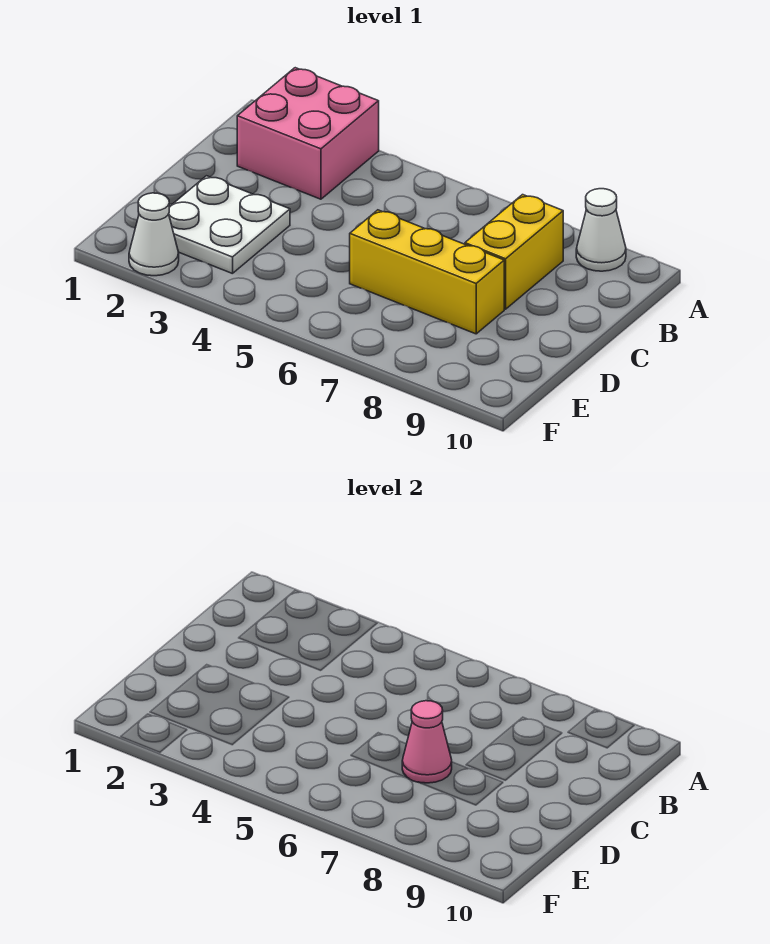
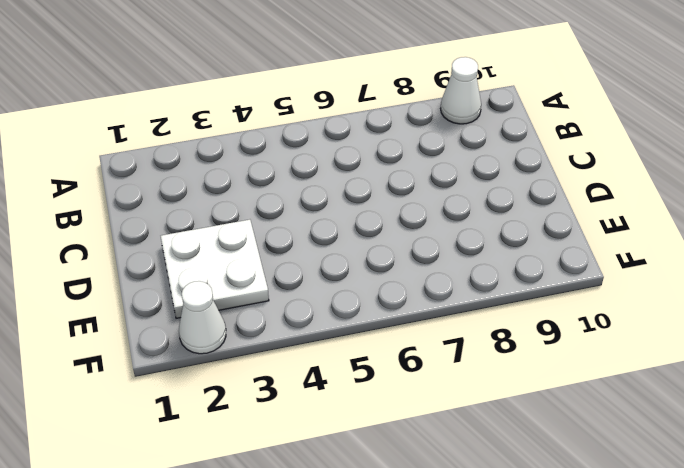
none -> pink 2x2 brick [237,68,379,199]
none -> yellow 1x2 brick [465,195,563,309]

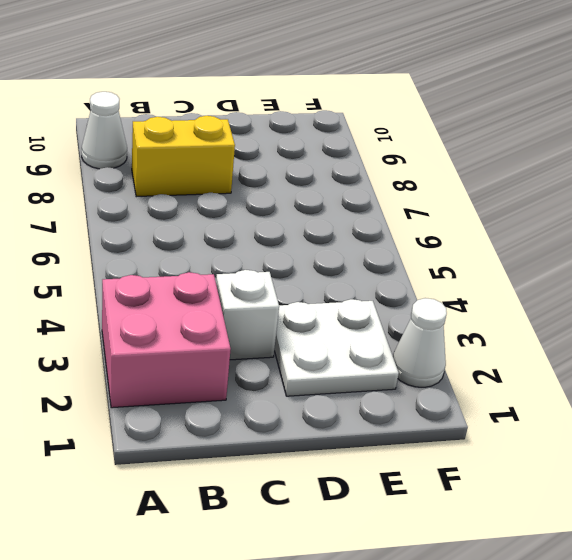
white 1x1 brick [216,270,279,360] -> none
none -> yellow 1x3 brick [350,210,504,334]
none -> pink 1x1 cone [402,701,452,783]

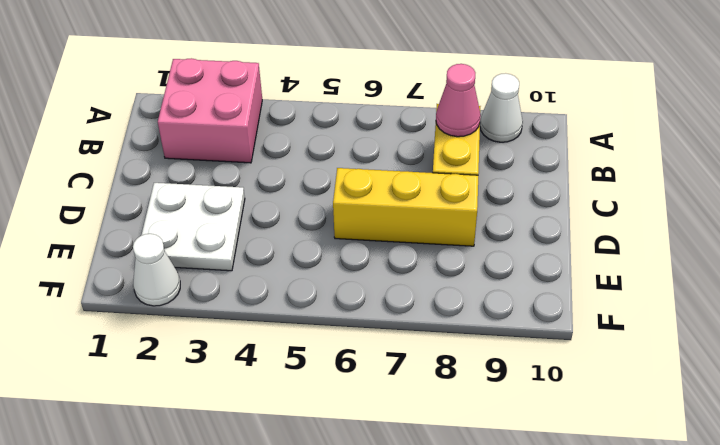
pink 1x1 cone [436,64,481,137] -> pink 1x1 cone moved to [402,701,452,783]

